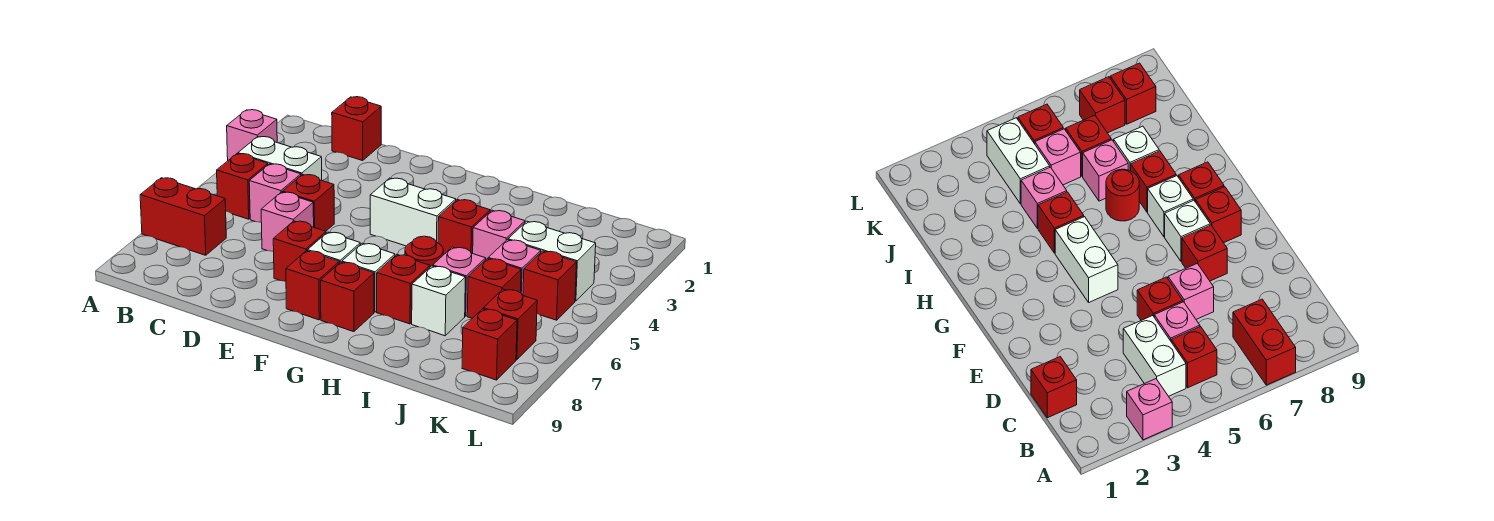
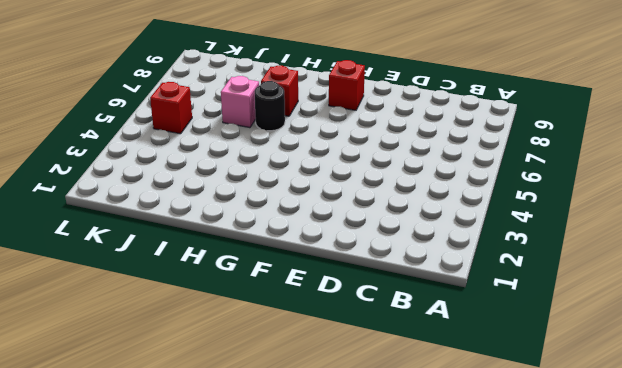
black 1x1 round brick [255,81,285,131] -> red 1x1 round brick [405,236,443,267]
none -> pink 1x1 brick [227,110,277,160]
none -> red 1x2 brick [140,178,226,255]
none -> white 1x2 brick [238,137,322,180]

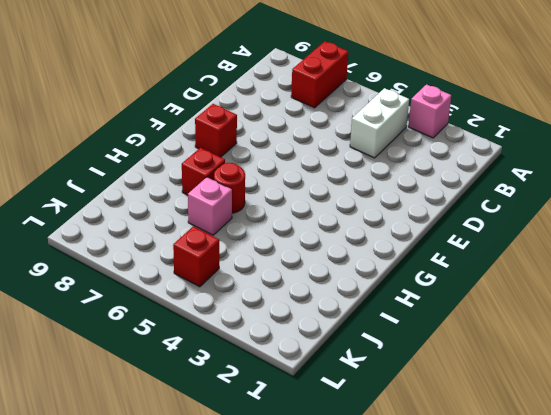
none -> red 1x1 brick [217,154,268,219]
none -> red 1x1 brick [332,97,381,161]
none -> pink 1x1 brick [249,164,301,222]

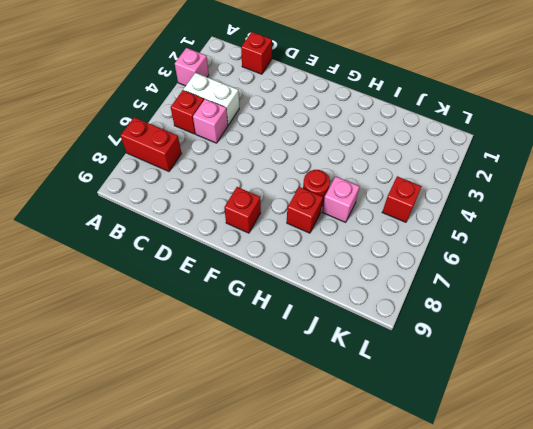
none -> red 1x1 brick [283,175,334,231]
none -> pink 1x1 brick [261,192,314,252]
none -> red 1x1 brick [273,221,326,281]

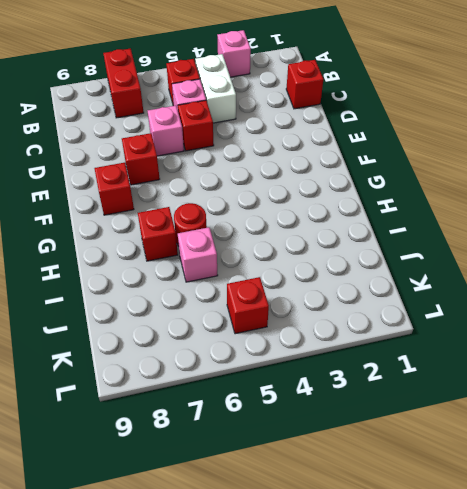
none -> white 1x2 brick [370,178,456,246]
none -> white 1x1 brick [308,232,360,263]
none -> white 1x1 brick [342,243,395,312]

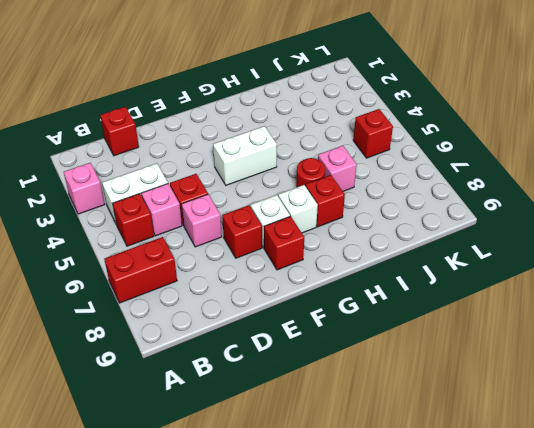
none -> red 1x1 brick [321,262,374,332]
none -> red 1x1 brick [438,199,490,255]
none -> pink 1x1 brick [473,210,525,259]

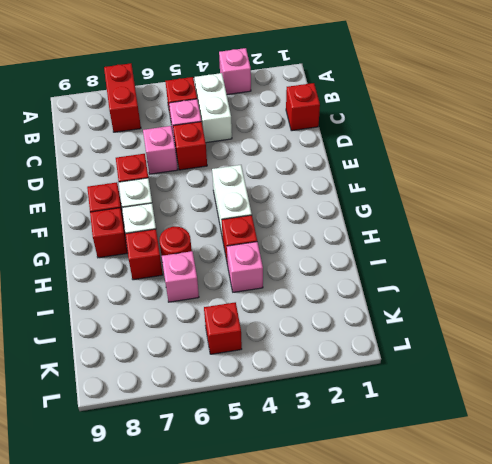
none -> white 1x1 brick [412,266,465,336]
none -> white 1x2 brick [508,221,596,301]
none -> pink 1x1 brick [488,240,541,295]

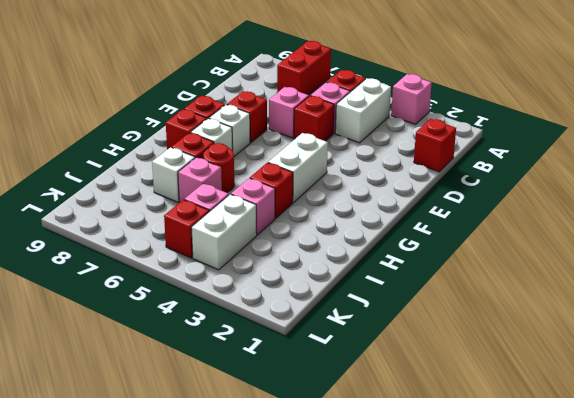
none -> red 1x1 brick [467,259,521,318]
none -> red 1x1 brick [484,289,537,360]
none -> red 1x1 brick [462,309,517,380]

